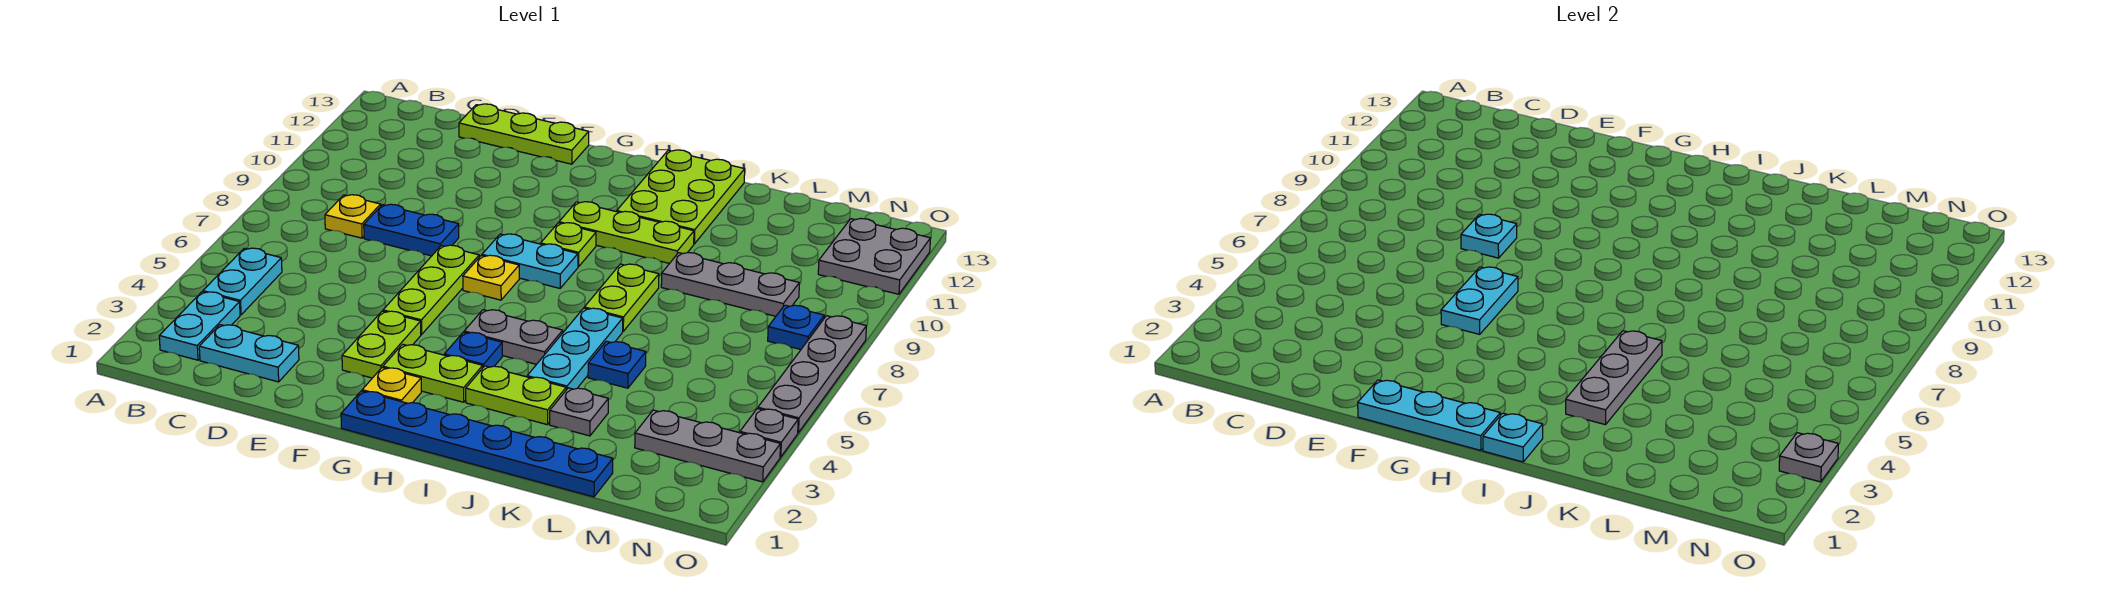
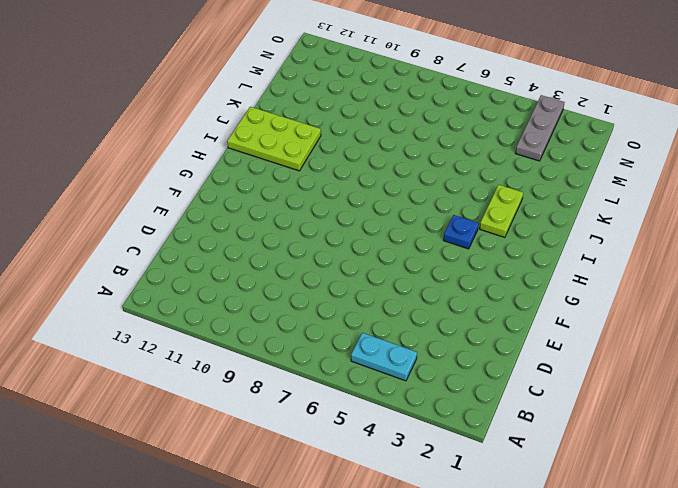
none -> cyan 1x2 plate [159,292,240,360]
none -> cyan 1x2 plate [199,325,299,382]
none -> yellow 1x1 plate [325,195,381,238]
none -> blue 1x2 plate [364,204,459,256]

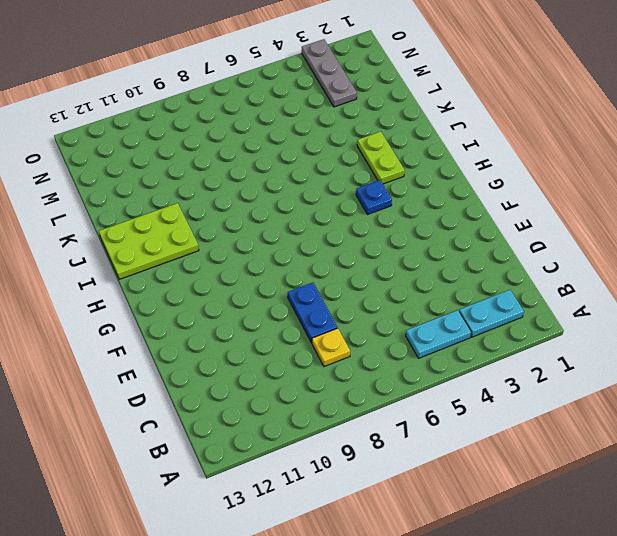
none -> cyan 1x2 plate [199,325,299,382]
none -> lime 1x3 plate [459,104,589,164]
none -> lime 1x2 plate [342,311,421,378]
none -> lime 1x3 plate [383,245,479,334]

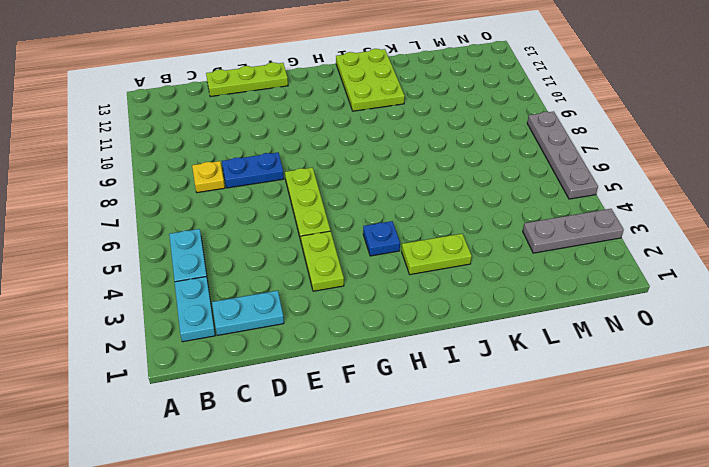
none -> blue 1x6 plate [341,391,613,497]
none -> yellow 1x1 plate [362,368,421,403]
none -> lime 1x2 plate [383,344,483,402]
none -> yellow 1x1 plate [463,255,519,300]

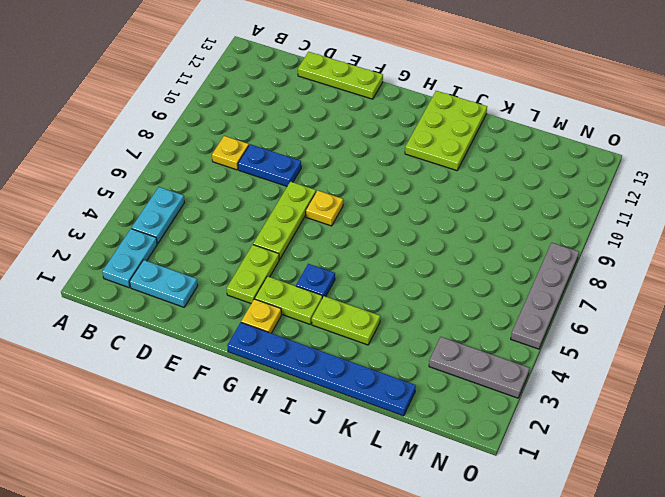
none -> cyan 1x2 plate [482,234,578,288]
none -> grey 1x2 plate [464,310,563,364]
none -> lime 1x1 plate [541,223,596,267]
none -> lime 1x3 plate [559,202,694,264]

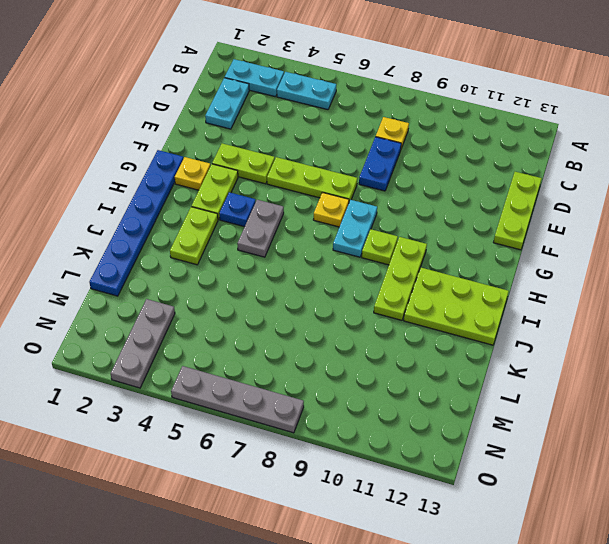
none -> cyan 1x3 plate [527,308,623,390]
none -> lime 1x2 plate [584,264,659,331]
none -> grey 1x1 plate [550,388,608,436]
none -> blue 1x1 plate [588,341,646,388]

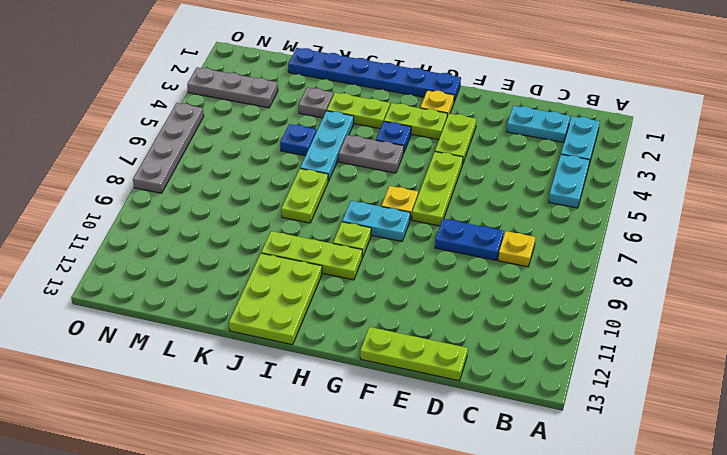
none -> grey 1x3 plate [661,253,799,316]
none -> blue 1x1 plate [768,305,824,349]
none -> grey 2x2 plate [818,219,931,294]
none -> grey 1x1 plate [740,409,798,457]

